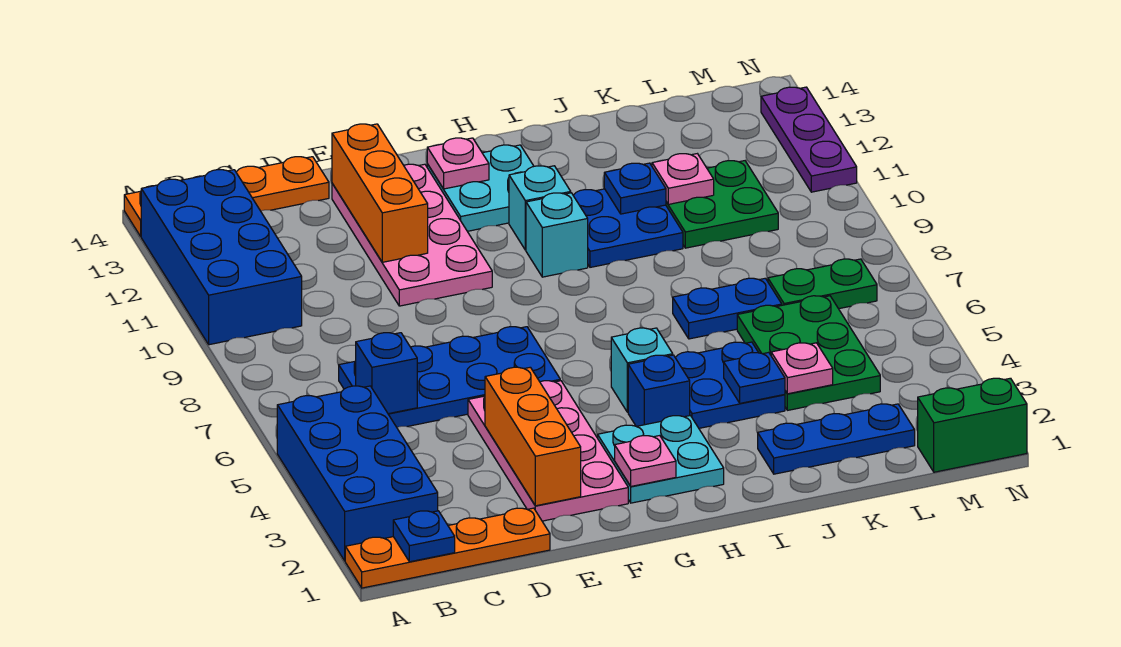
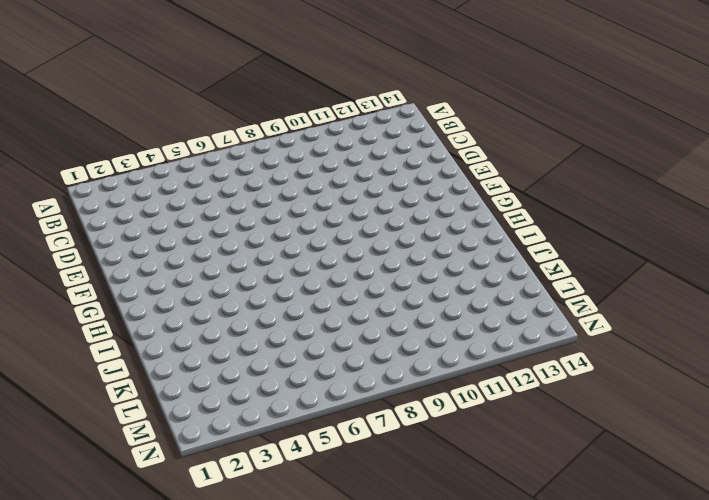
none -> orange 1x4 plate [345,508,550,588]
none -> blue 2x4 brick [277,386,438,561]
none -> blue 2x4 brick [141,170,302,345]
none -> orange 1x4 plate [124,157,329,236]

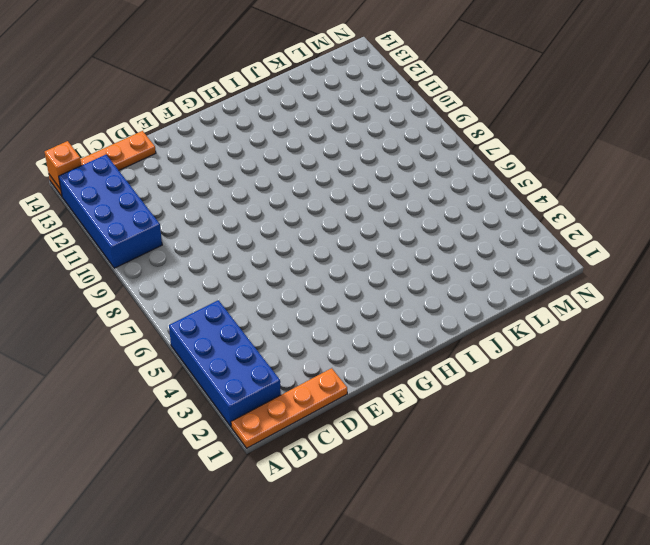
orange 1x1 brick [45,141,81,190] -> none
none -> blue 2x4 plate [339,326,560,427]
none -> pink 2x4 plate [468,381,628,521]
none -> pink 2x4 plate [332,164,492,306]
none -> cyan 2x2 plate [598,416,724,503]

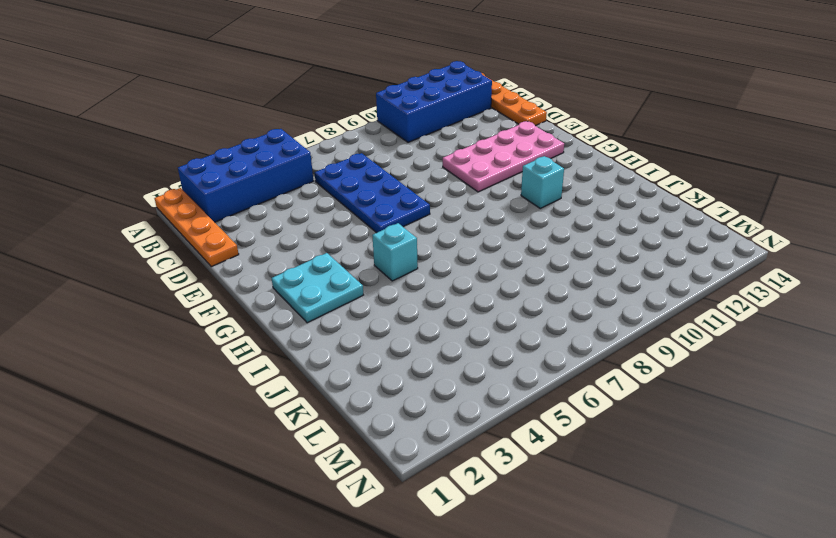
none -> pink 2x4 plate [468,381,628,521]
none -> cyan 2x2 plate [427,145,534,231]
none -> blue 1x1 brick [628,355,690,426]
none -> cyan 1x1 brick [526,193,588,277]

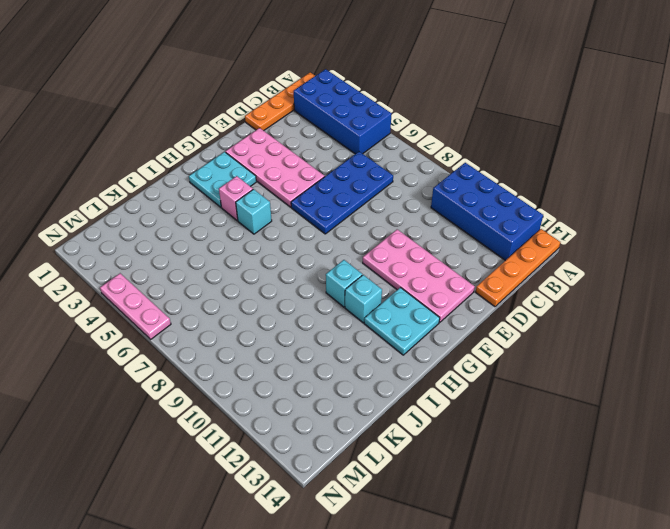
pink 1x1 brick [219,176,253,221] -> blue 1x1 brick [628,355,690,426]
pink 1x3 plate [100,273,171,339] -> none
none -> blue 2x2 plate [675,342,785,428]
none -> blue 2x2 plate [573,189,683,267]
none -> blue 1x3 plate [758,404,915,474]
none -> blue 1x2 plate [673,278,782,339]

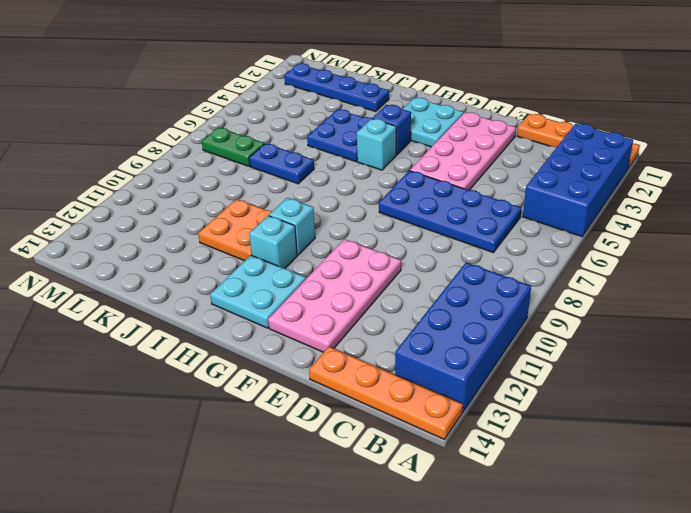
orange 2x2 plate [198,199,272,261] -> blue 2x2 plate [573,189,683,267]
blue 1x4 plate [284,63,389,112] -> blue 1x3 plate [758,404,915,474]
none -> green 2x3 plate [737,296,880,410]
none -> green 2x2 plate [666,160,778,248]
none -> green 1x2 brick [918,378,1027,472]
none -> purple 1x3 plate [761,87,857,192]

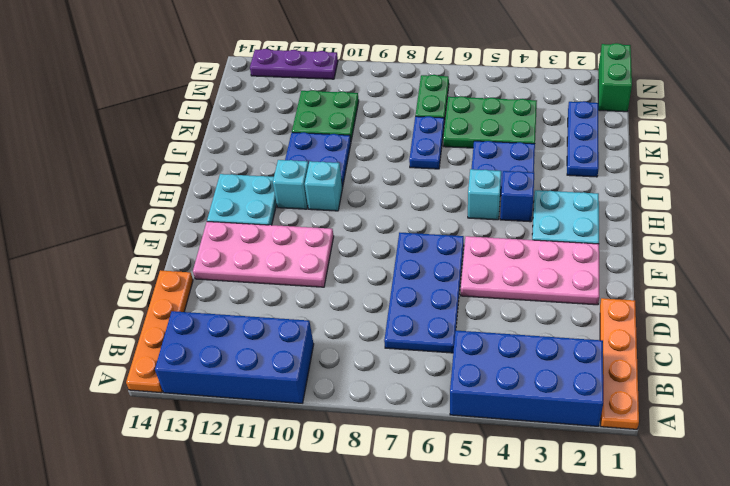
none -> blue 1x1 plate [393,511,455,562]
none -> blue 1x1 brick [356,333,417,414]
none -> orange 1x3 brick [485,367,581,506]
none -> orange 1x3 brick [332,124,428,262]

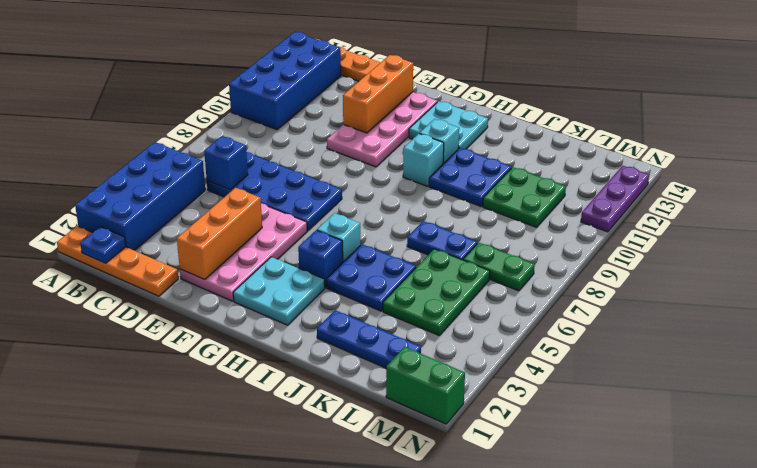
none -> pink 1x1 plate [615,436,676,486]
none -> pink 1x1 plate [427,138,489,189]
none -> blue 1x1 plate [724,352,785,403]
none -> blue 1x1 plate [604,163,666,214]

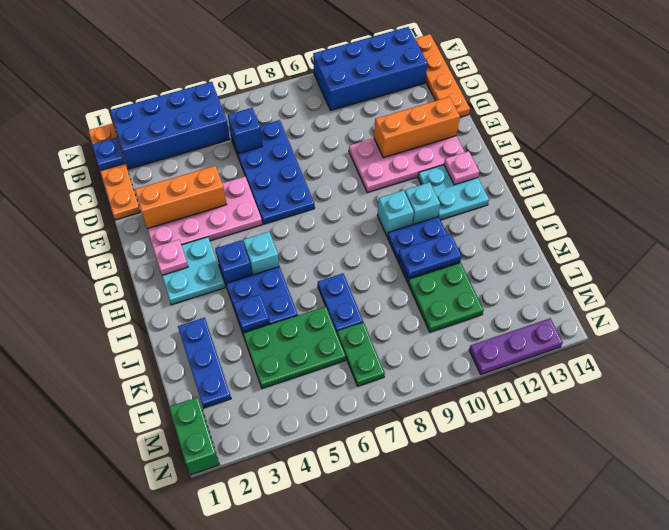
blue 1x2 plate [398,234,462,278] -> blue 1x1 plate [604,163,666,214]
none -> pink 1x1 plate [771,343,833,394]
none -> pink 1x1 plate [652,154,714,204]

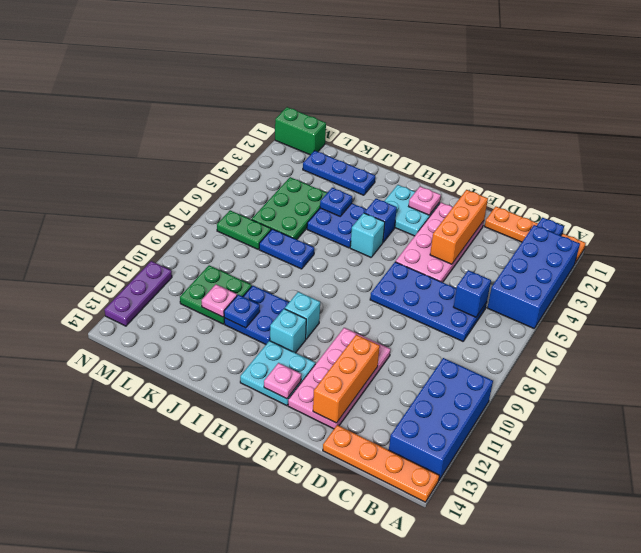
none -> pink 1x1 plate [771,343,833,394]

